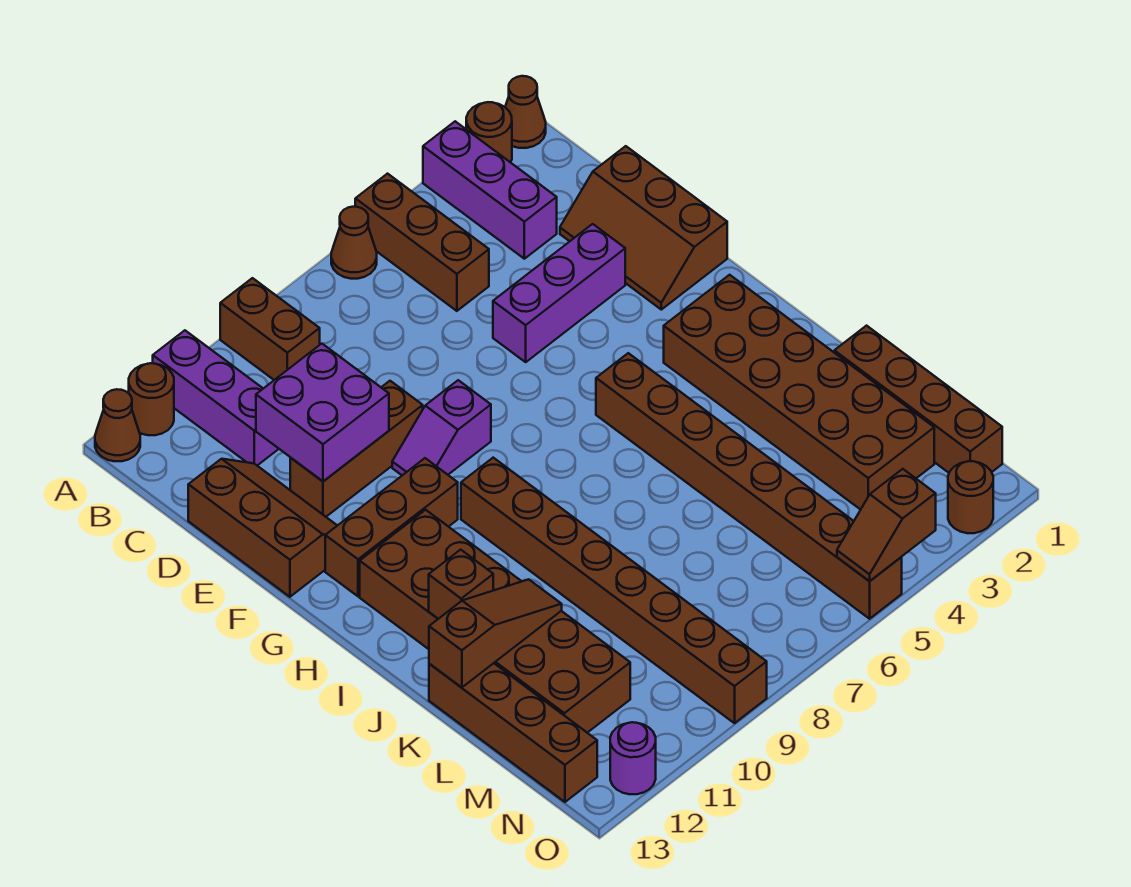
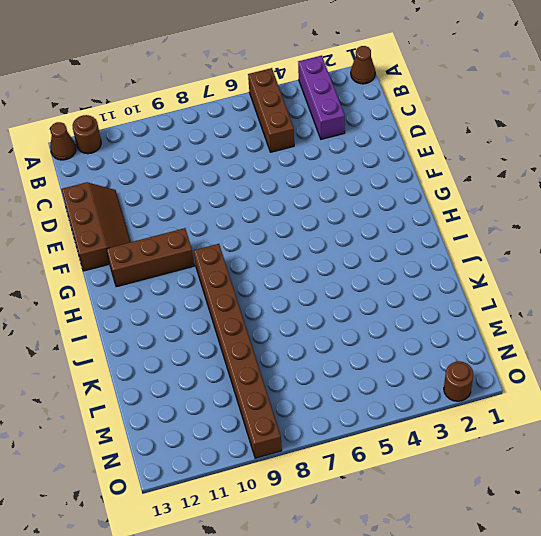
none -> brown 1x1 round brick [466,102,512,162]
none -> brown 1x1 cone [331,207,377,279]
none -> brown 1x2 brick [220,278,320,380]

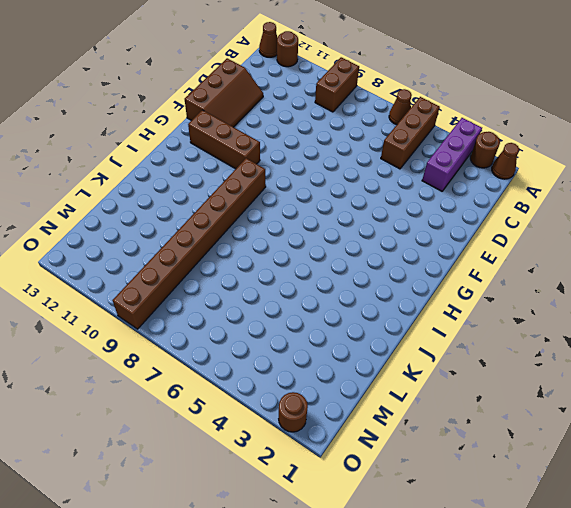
none -> purple 1x3 brick [153,330,279,465]
none -> brown 2x3 slope [560,146,727,310]
none -> purple 1x3 brick [493,224,625,362]

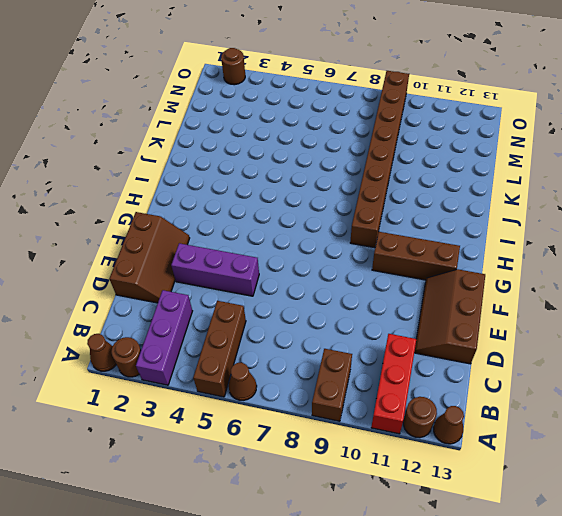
red 1x3 brick [371,334,416,434] -> purple 1x3 brick [153,330,279,465]
none -> brown 1x3 brick [290,381,423,517]
none -> purple 1x2 slope [392,380,491,475]
none -> brown 2x6 brick [664,275,934,510]

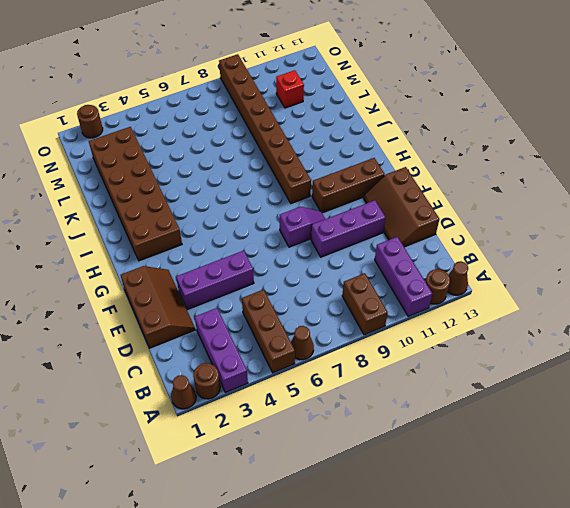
purple 1x3 brick [311,200,386,257] -> brown 1x3 brick [290,381,423,517]
red 1x1 brick [276,70,304,108] -> brown 2x6 brick [360,510,630,733]
none -> brown 1x8 brick [596,353,902,619]
none -> brown 1x4 brick [834,326,1002,473]
none -> brown 1x4 brick [429,663,597,802]

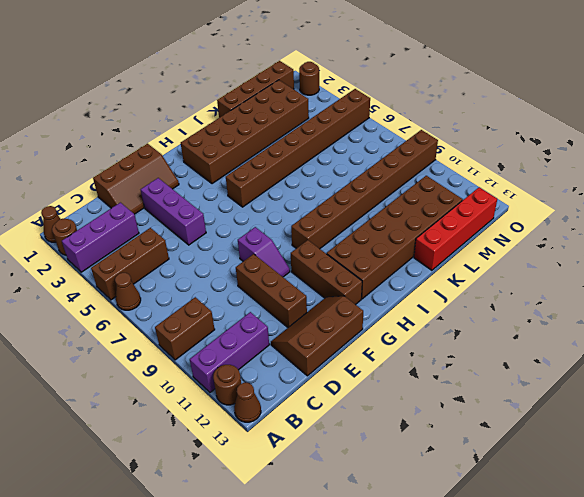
red 1x4 brick [414,187,497,270] -> brown 1x4 brick [429,663,597,802]
none -> purple 1x1 round brick [610,722,656,794]
none -> purple 2x2 brick [256,344,389,481]
none -> brown 1x1 brick [429,550,493,619]

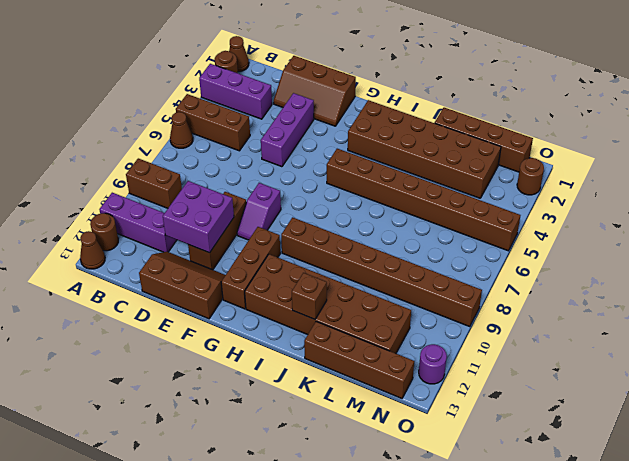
none -> brown 1x3 slope [429,579,562,687]
none -> brown 1x2 slope [837,469,936,581]

